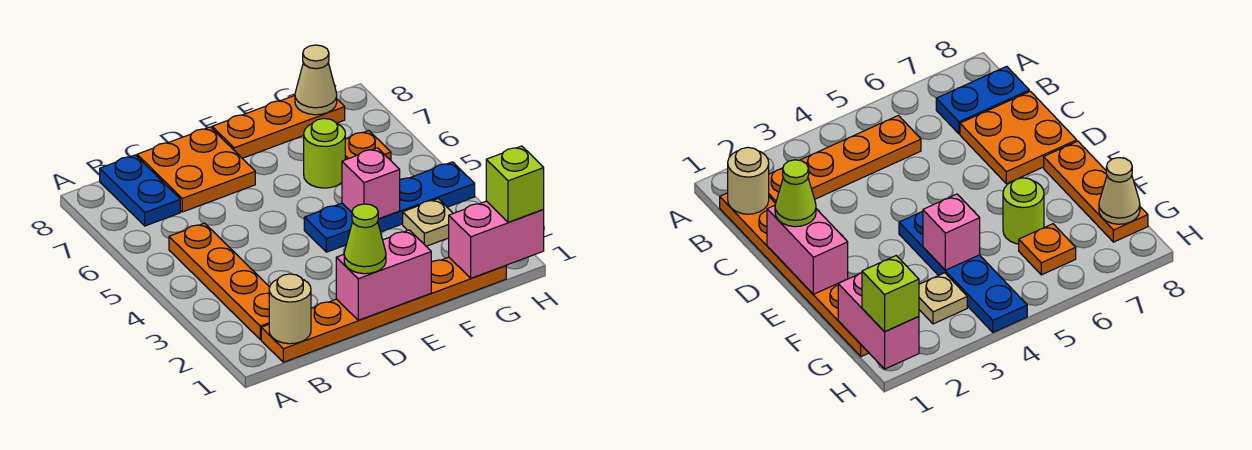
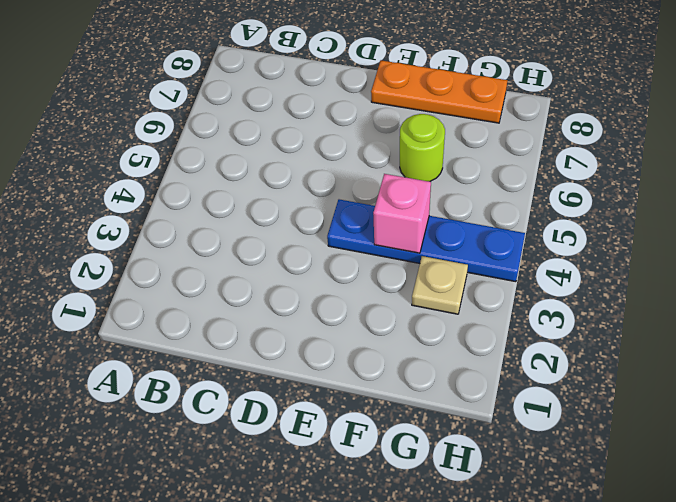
none -> orange 1x6 plate [261,257,506,362]
none -> orange 1x4 plate [169,223,270,340]
none -> blue 1x2 plate [100,155,180,226]

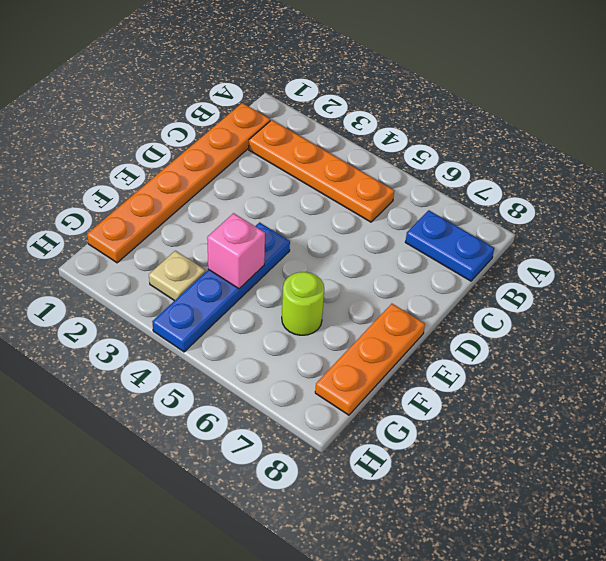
none -> orange 2x2 plate [137,127,255,212]
none -> orange 1x1 plate [345,131,391,160]
none -> tan 1x1 round brick [269,274,311,344]

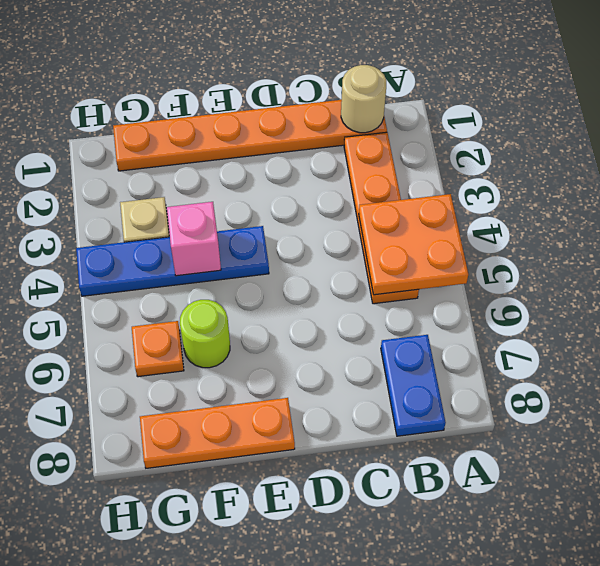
orange 2x2 plate [359,194,468,295] -> orange 2x2 plate moved to [137,127,255,212]
none -> pink 1x2 brick [336,230,431,320]
none -> pink 1x2 brick [449,201,544,278]
none -> tan 1x1 cone [295,45,337,115]

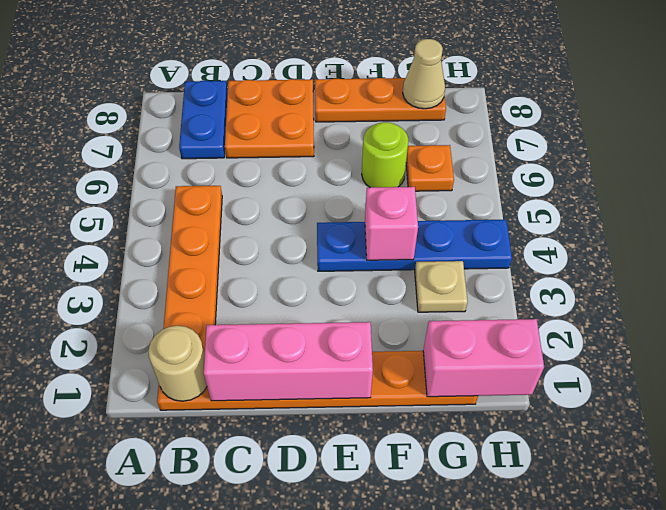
pink 1x3 brick [204,322,373,401] -> pink 1x2 brick [336,230,431,320]
none -> lime 1x1 cone [344,204,386,274]
none -> lime 1x1 brick [486,146,544,222]

